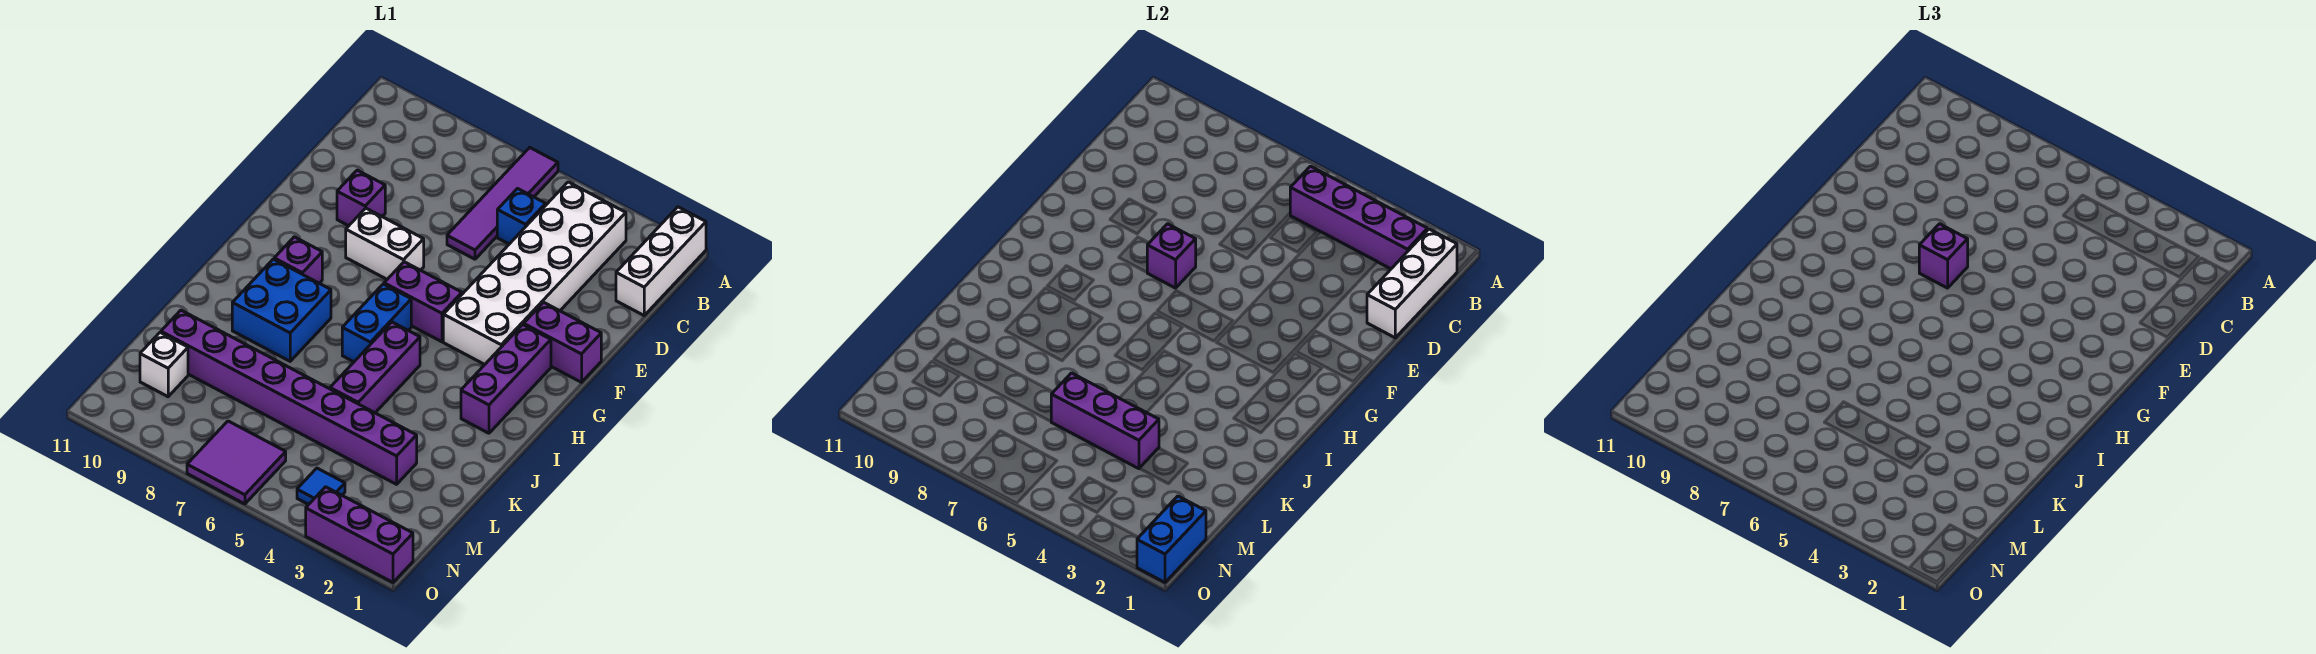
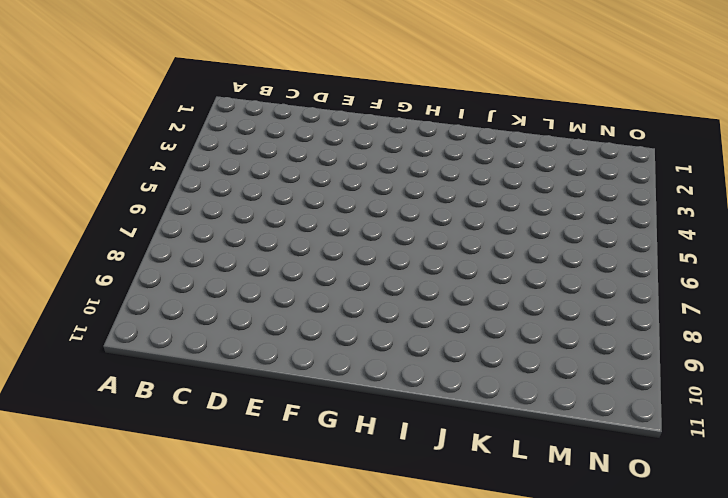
none -> white 1x3 brick [616,207,706,315]
none -> purple 1x4 tile [447,148,558,259]
none -> white 2x6 brick [443,182,626,364]

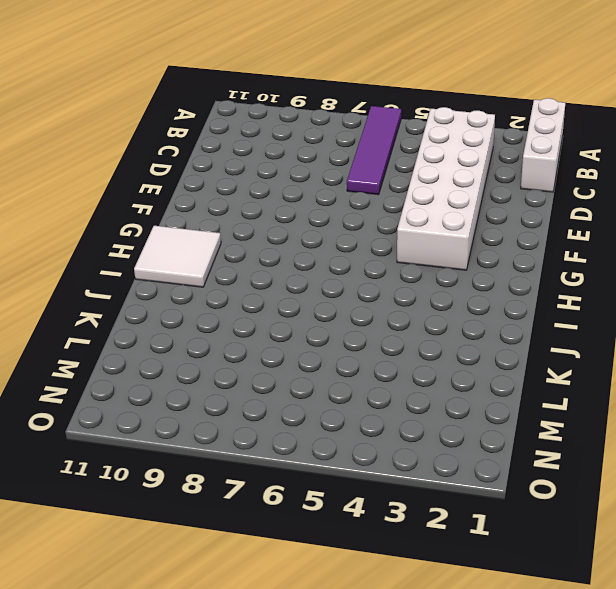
white 2x2 tile [134,226,221,287] -> none
none -> blue 1x1 brick [497,189,546,244]
none -> purple 1x1 brick [337,170,385,226]
none -> purple 1x2 brick [524,302,601,382]

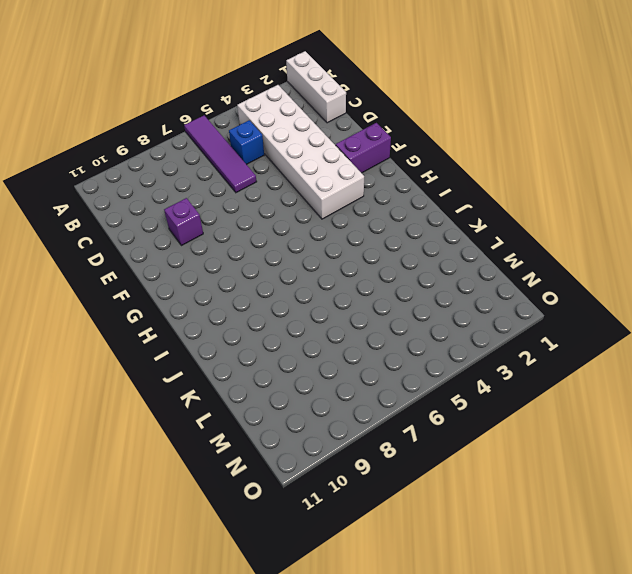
none -> white 1x2 brick [346,208,424,279]
none -> purple 1x3 brick [461,325,551,433]
none -> purple 1x2 brick [384,262,462,342]

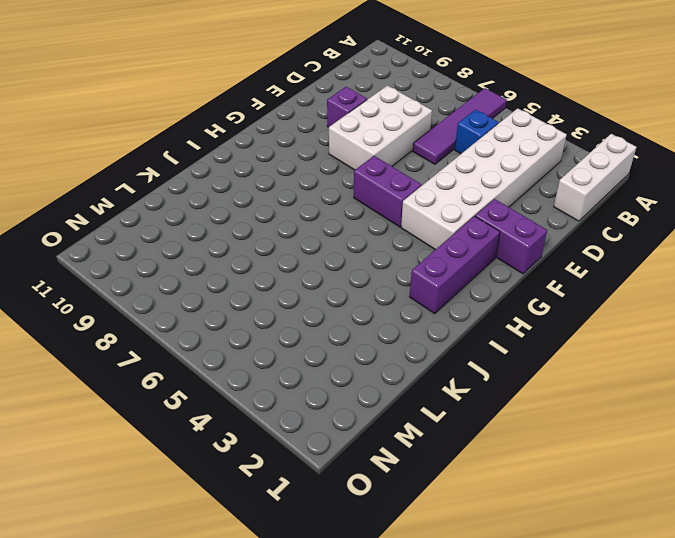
white 2x3 brick [329,85,432,170] -> white 1x2 brick [346,208,424,279]
none -> blue 1x2 brick [342,284,411,362]
none -> purple 1x1 brick [274,237,322,283]
none -> purple 1x3 brick [330,322,420,413]

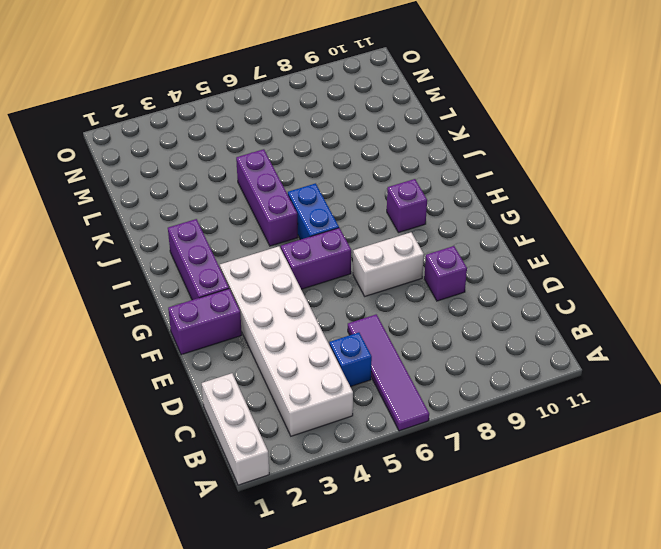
none -> blue 2x2 brick [232,259,331,361]
none -> purple 1x8 brick [161,310,417,484]
none -> white 1x1 brick [140,333,188,397]

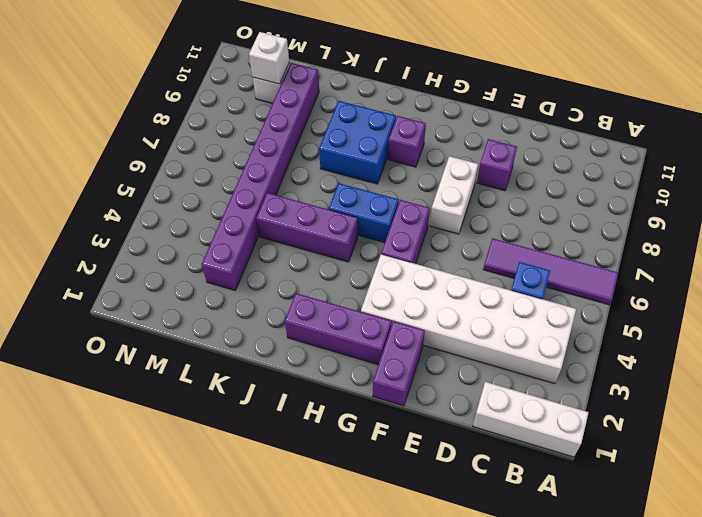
white 1x1 brick [249,32,289,84] -> none
none -> blue 1x1 tile [297,468,345,505]
none -> purple 2x2 tile [187,421,286,504]
none -> purple 1x3 brick [306,487,413,582]

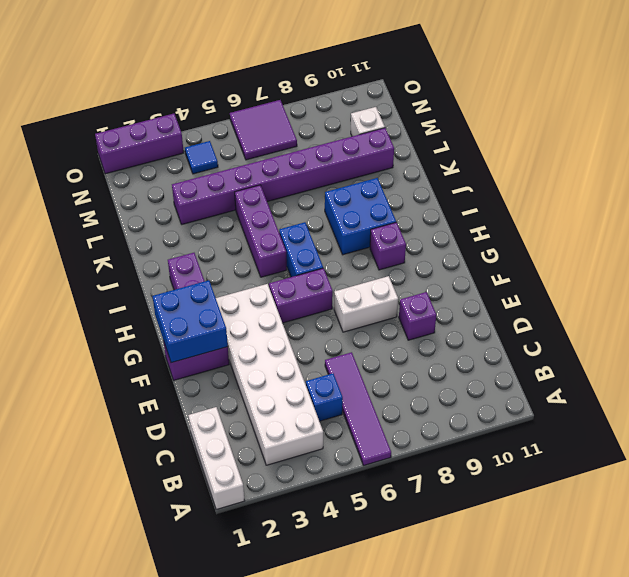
blue 2x2 brick [152,280,228,363] -> none
none -> white 1x3 brick [1367,229,1457,338]
none -> purple 1x4 brick [1290,166,1428,269]
none -> purple 1x1 brick [1147,224,1196,288]

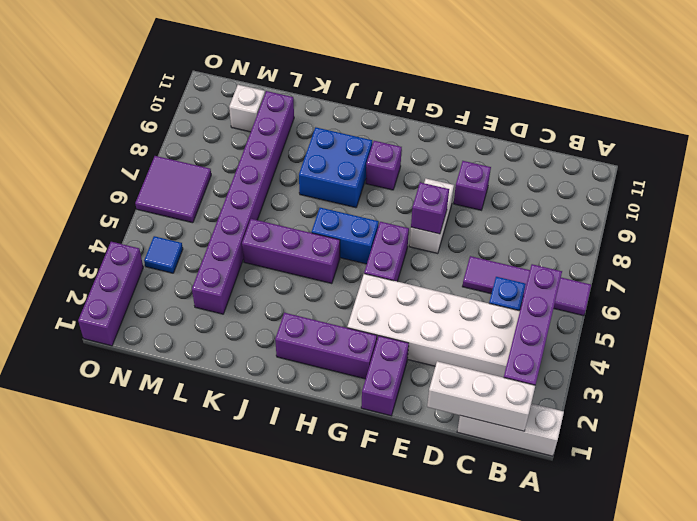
none -> purple 1x3 brick [1051,373,1159,469]
none -> blue 1x2 brick [1137,496,1206,582]
none -> purple 1x1 brick [1919,224,1968,288]

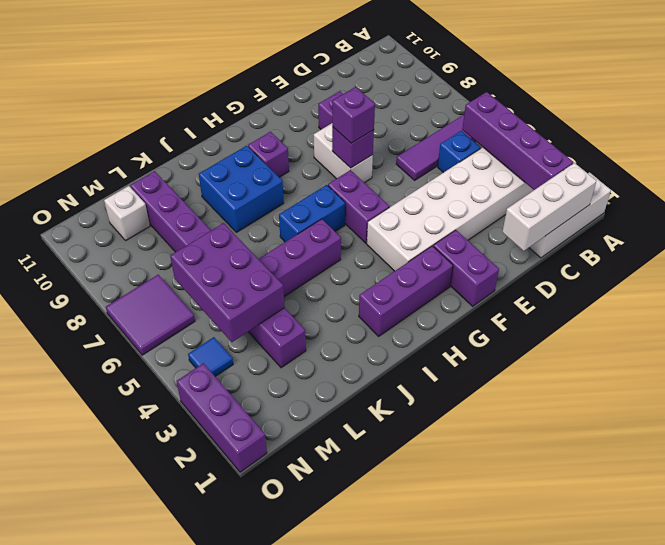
purple 2x3 brick [170,223,285,342] -> purple 1x3 brick [1051,373,1159,469]
none -> blue 1x2 brick [1137,496,1206,582]

